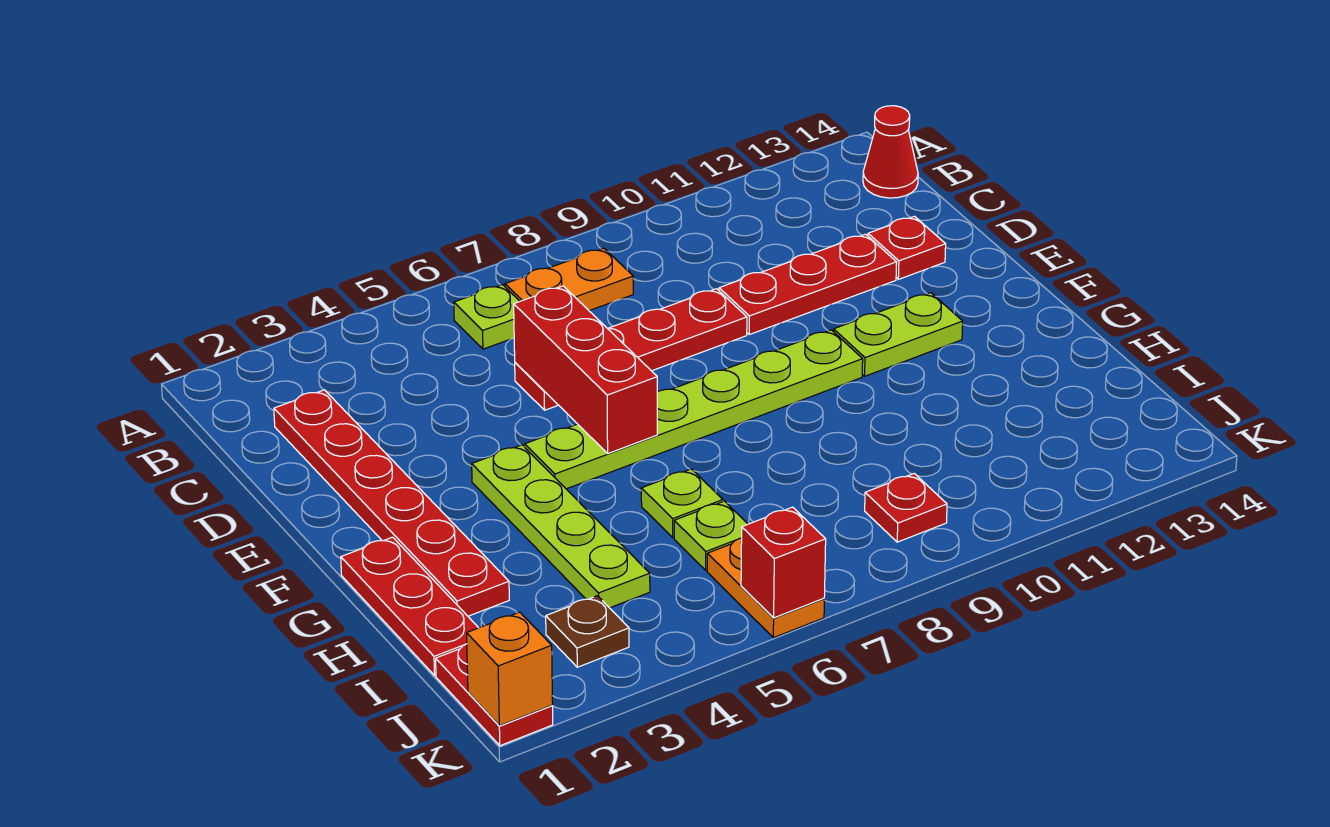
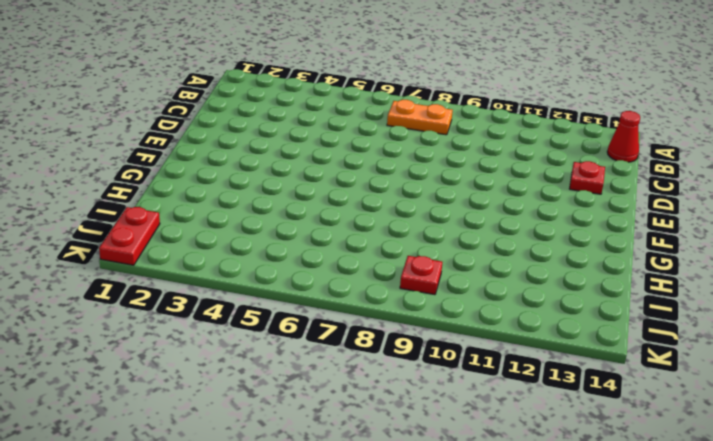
none -> lime 1x1 plate [454,285,520,349]
none -> red 1x6 plate [274,390,509,616]
none -> red 1x4 plate [515,289,747,410]

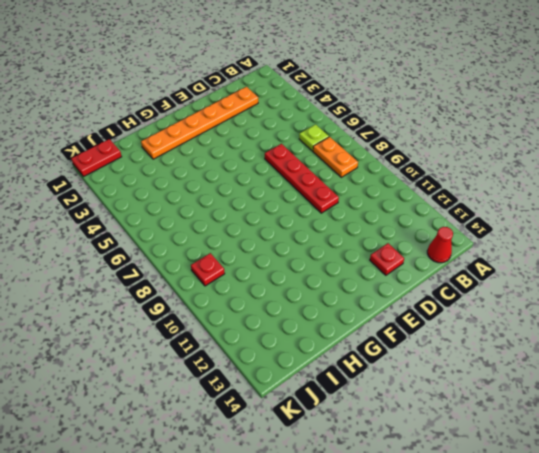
orange 1x6 plate [141,87,258,159] -> red 1x6 plate [274,390,509,616]
none -> red 1x3 plate [719,234,897,335]
none -> lime 1x4 plate [472,445,650,608]
none -> lime 1x6 plate [525,330,863,489]

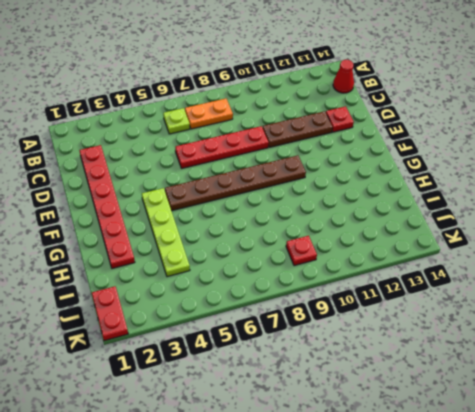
brown 1x3 plate [263,111,333,147] -> red 1x3 plate [719,234,897,335]
brown 1x6 plate [165,155,306,211] -> lime 1x6 plate [525,330,863,489]
none -> lime 1x2 plate [834,293,963,376]
none -> red 1x3 plate [341,537,478,675]
none -> lime 1x1 plate [641,469,723,537]

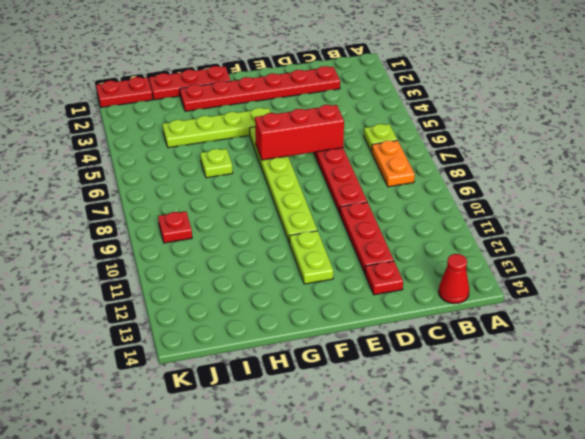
none -> lime 1x1 plate [674,501,747,570]
none -> brown 1x1 plate [546,596,629,667]
none -> orange 1x2 plate [707,538,824,638]

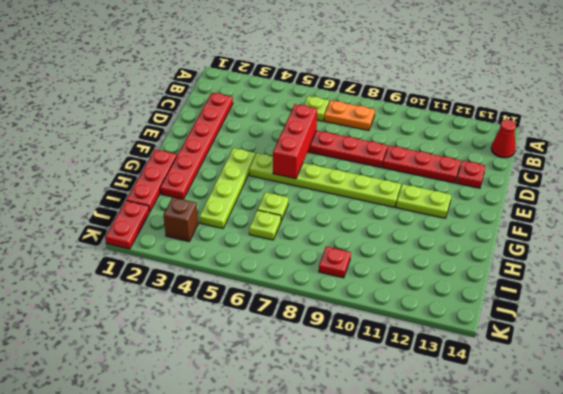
brown 1x1 brick [163,197,198,241] -> brown 1x1 plate [546,596,629,667]
none -> orange 1x2 plate [707,538,824,638]
none -> orange 1x1 brick [467,612,553,726]
none -> red 1x1 brick [741,507,826,618]

